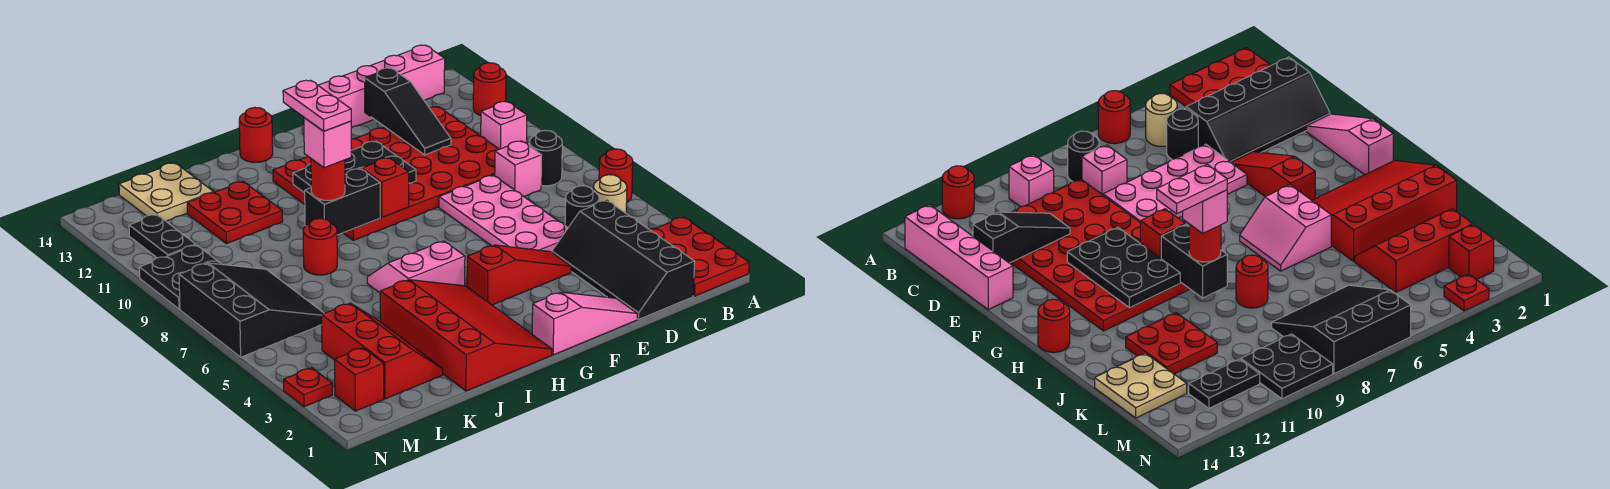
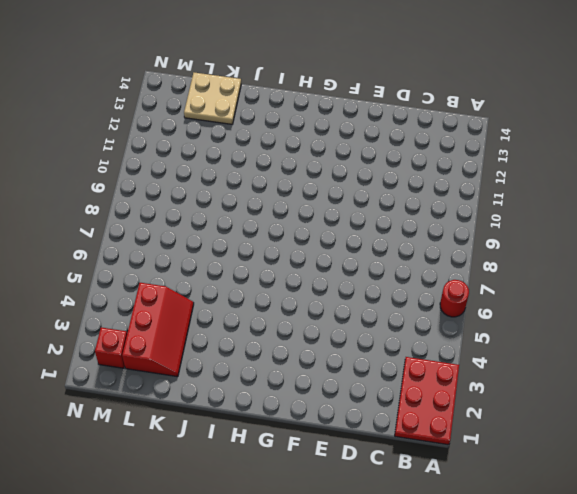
none -> red 1x1 round brick [473,63,506,116]
none -> tan 1x1 round brick [593,175,627,213]
none -> black 1x1 round brick [529,130,562,186]
none -> pink 1x1 brick [481,101,527,149]

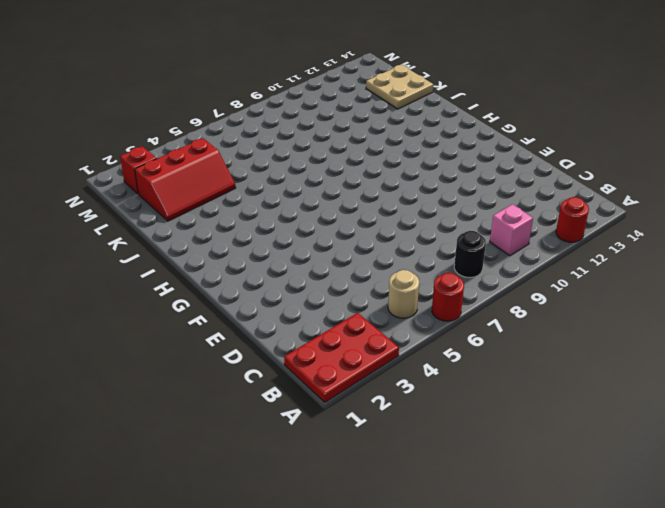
none -> pink 1x4 brick [318,45,445,128]
none -> black 2x4 slope [552,200,695,319]
none -> black 1x1 round brick [565,186,599,227]
none -> pink 1x1 brick [495,141,542,196]

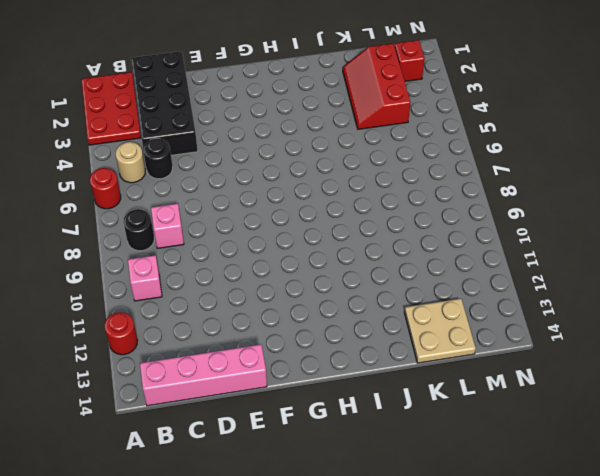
black 2x4 brick [131,51,198,155] -> black 2x4 slope [552,200,695,319]
none -> red 4x6 plate [273,107,499,240]
none -> pink 2x4 plate [439,175,568,252]
none -> pink 1x3 slope [532,292,637,355]
none -> red 1x3 slope [467,245,571,305]

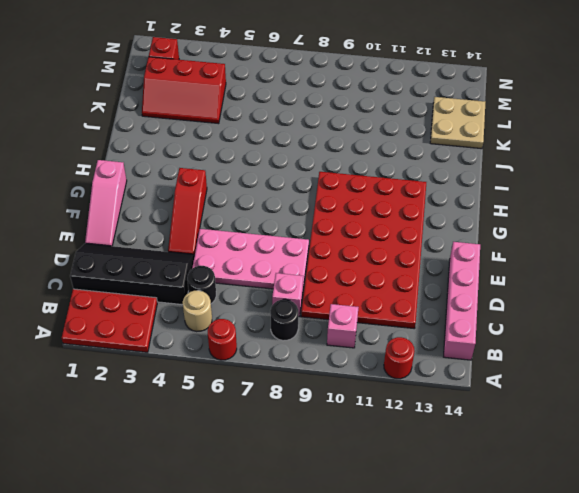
none -> red 3x4 slope [380,280,552,391]
none -> pink 2x2 slope [367,241,465,293]
none -> red 1x1 round brick [239,107,273,162]
none -> red 1x1 round brick [303,218,337,275]

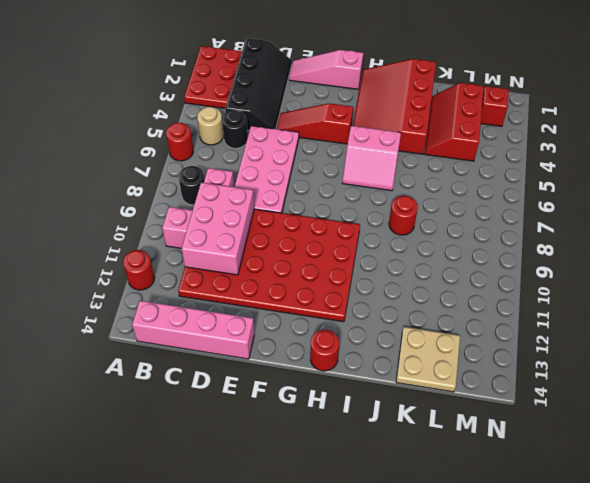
pink 2x3 brick [181,182,254,275] -> black 1x3 slope [365,68,451,155]
none -> red 2x2 plate [187,182,283,244]
none -> black 3x3 slope [179,263,324,357]
none -> black 2x2 plate [139,245,221,309]
none -> black 1x2 plate [129,214,196,258]

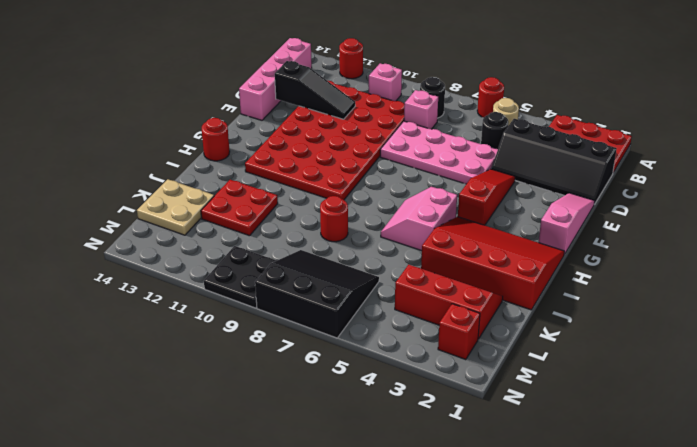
none -> black 1x2 plate [129,214,196,258]
none -> red 1x1 plate [284,368,332,407]
none -> black 2x3 plate [293,141,416,193]
none -> red 1x1 brick [362,158,409,217]

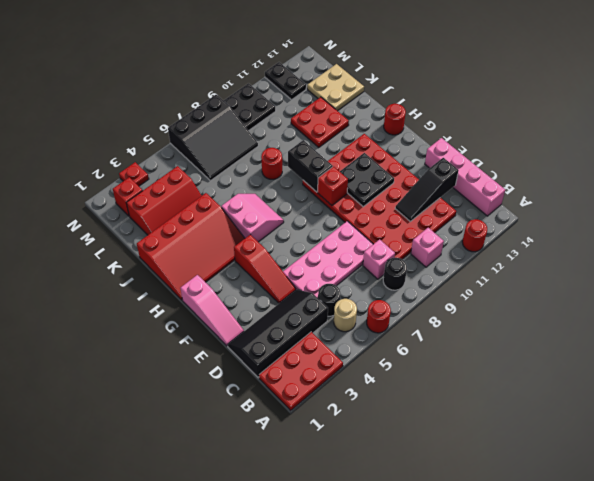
black 2x2 plate [340,153,394,207] -> black 2x3 plate [293,141,416,193]
black 1x2 plate [265,62,306,100] -> black 1x2 plate turned to [129,214,196,258]
none -> red 1x1 round brick [311,159,345,200]
none -> pink 1x1 brick [304,118,351,168]
none -> pink 1x2 plate [283,80,351,131]

